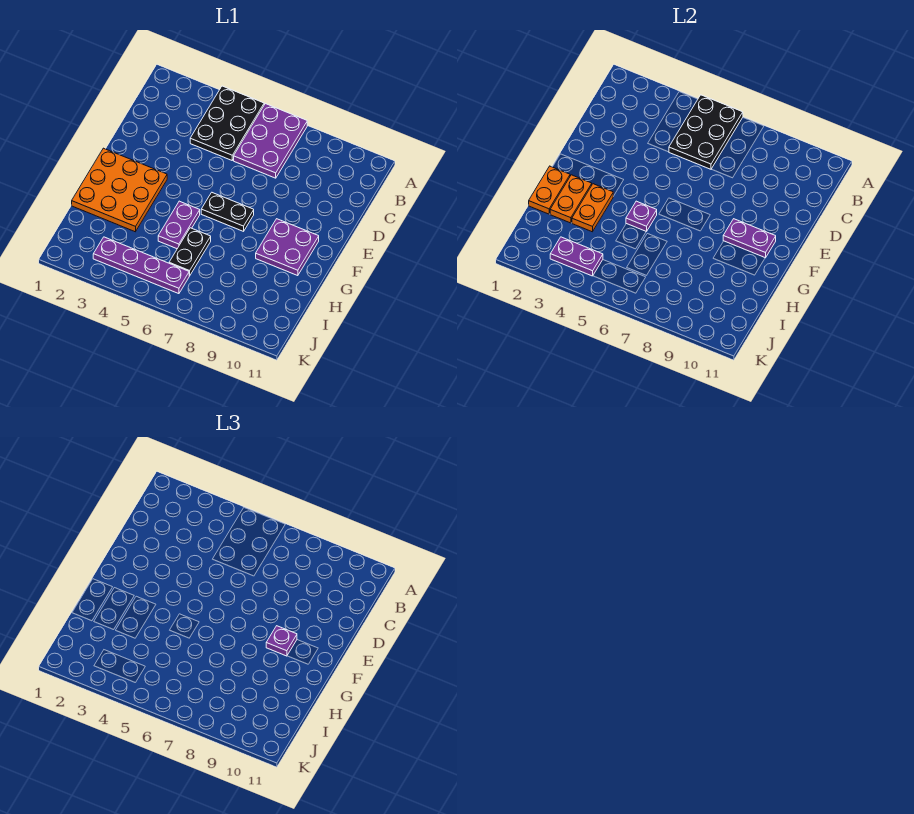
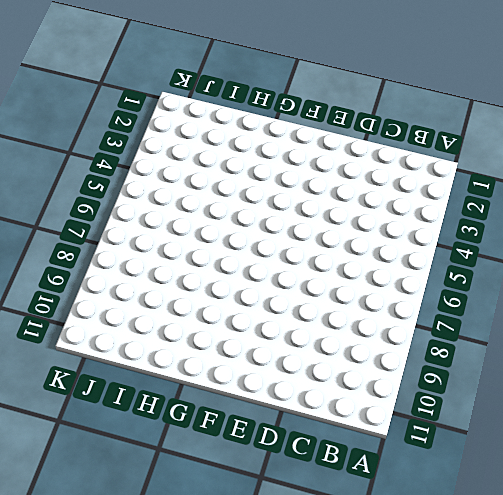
none -> black 2x3 plate [190,86,264,160]
none -> purple 2x3 plate [234,104,307,178]
none -> orange 3x3 plate [72,148,167,232]

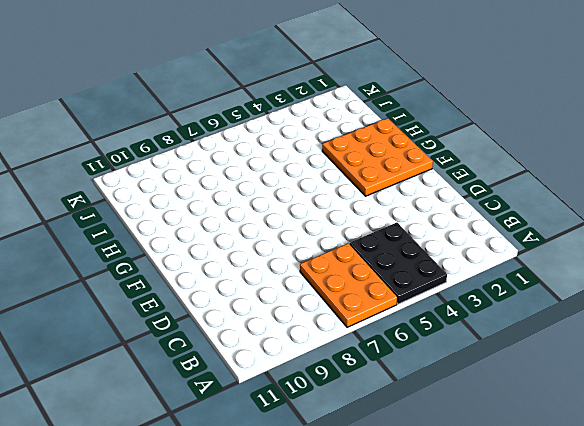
orange 2x3 plate [300,243,398,327] -> purple 2x3 plate [234,104,307,178]
none -> black 1x2 plate [201,193,254,231]
none -> purple 2x2 plate [256,219,319,276]
none -> purple 1x2 plate [158,201,200,249]

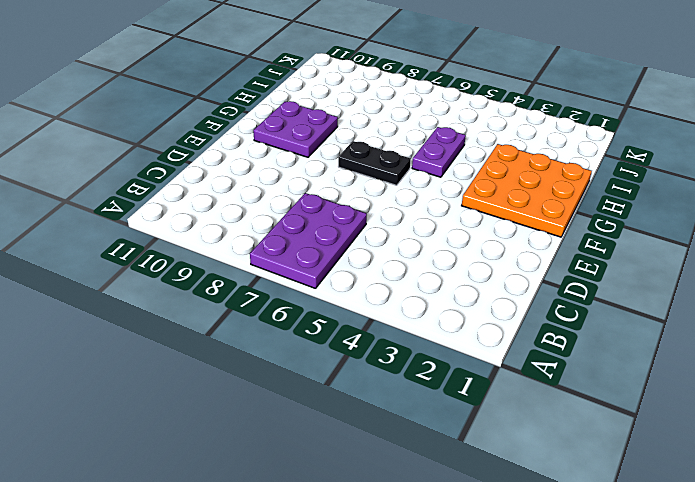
none -> black 2x3 plate [190,86,264,160]
none -> black 1x2 plate [169,228,211,276]
none -> purple 1x4 plate [93,237,189,294]

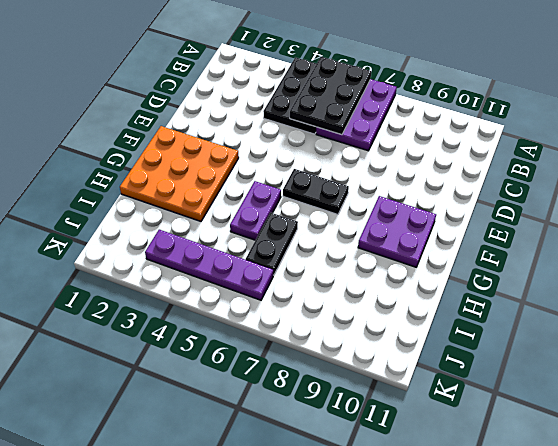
none -> purple 1x2 plate [723,219,776,258]
none -> orange 1x2 plate [529,166,570,214]
none -> orange 1x2 plate [550,175,592,223]

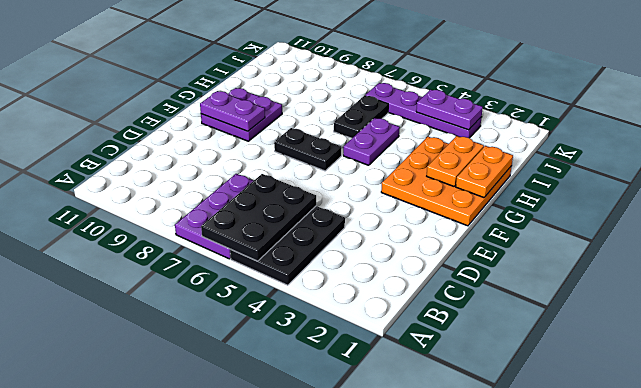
none -> orange 1x2 plate [572,184,613,232]
none -> purple 1x1 plate [626,201,657,231]
none -> purple 1x1 plate [266,626,297,656]

